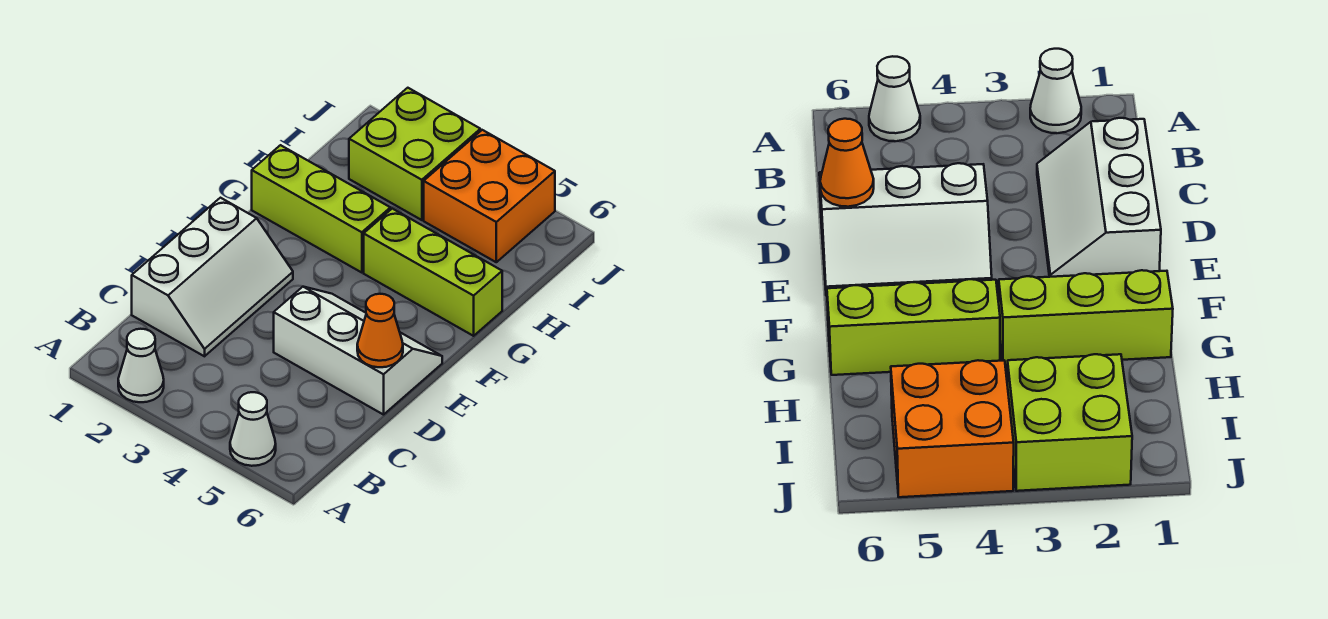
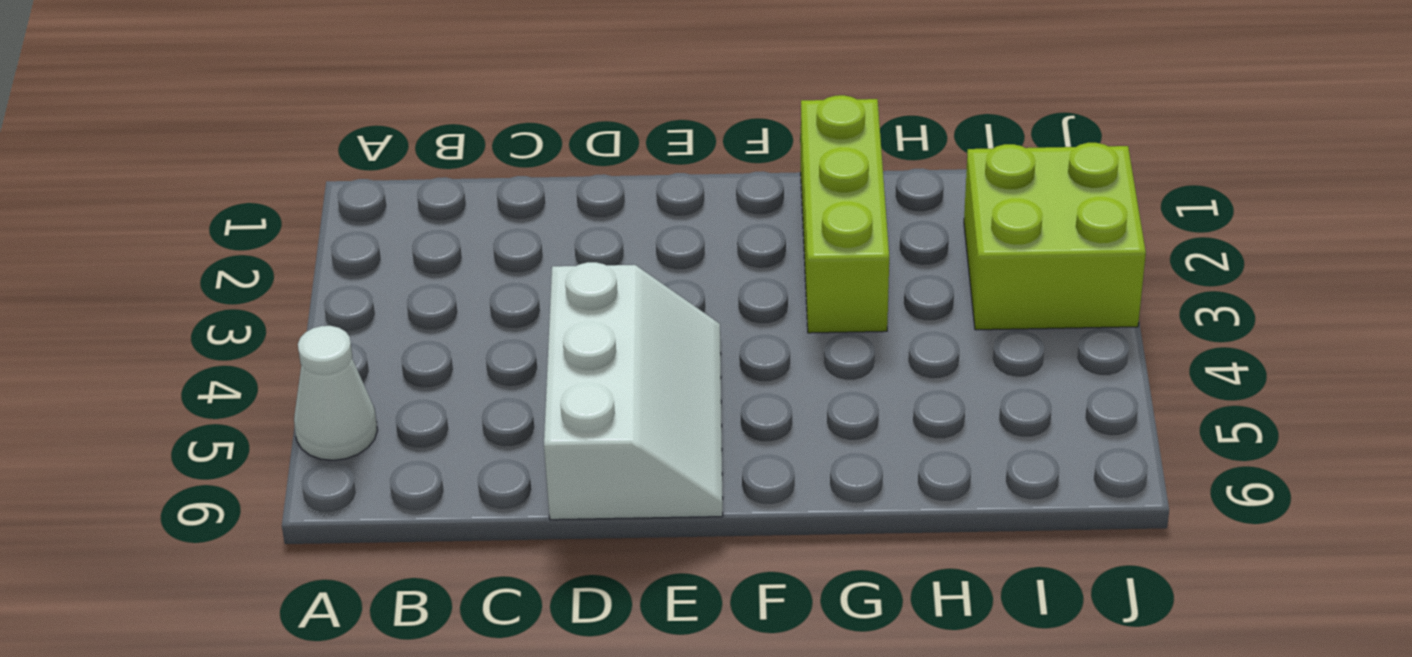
none -> white 1x1 cone [118,329,164,402]
none -> white 2x3 slope [132,198,293,356]

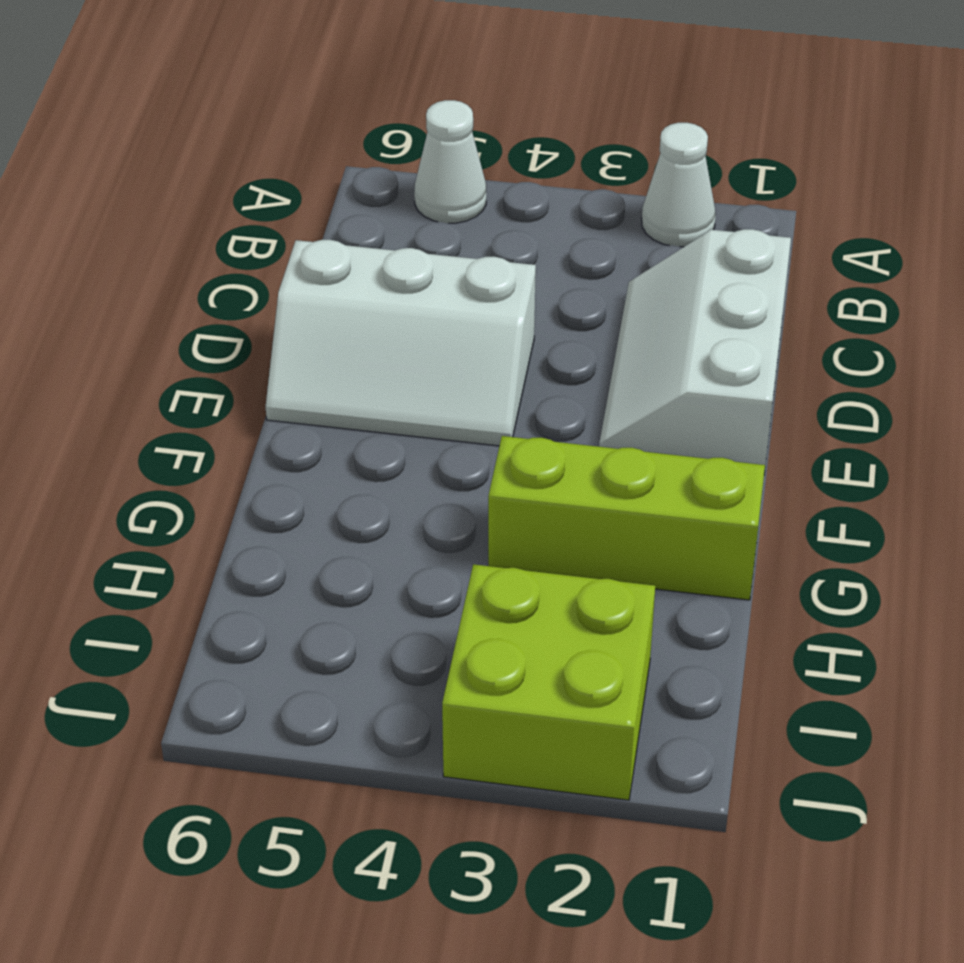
none -> lime 1x3 brick [364,209,502,336]
none -> orange 2x2 brick [424,130,555,262]

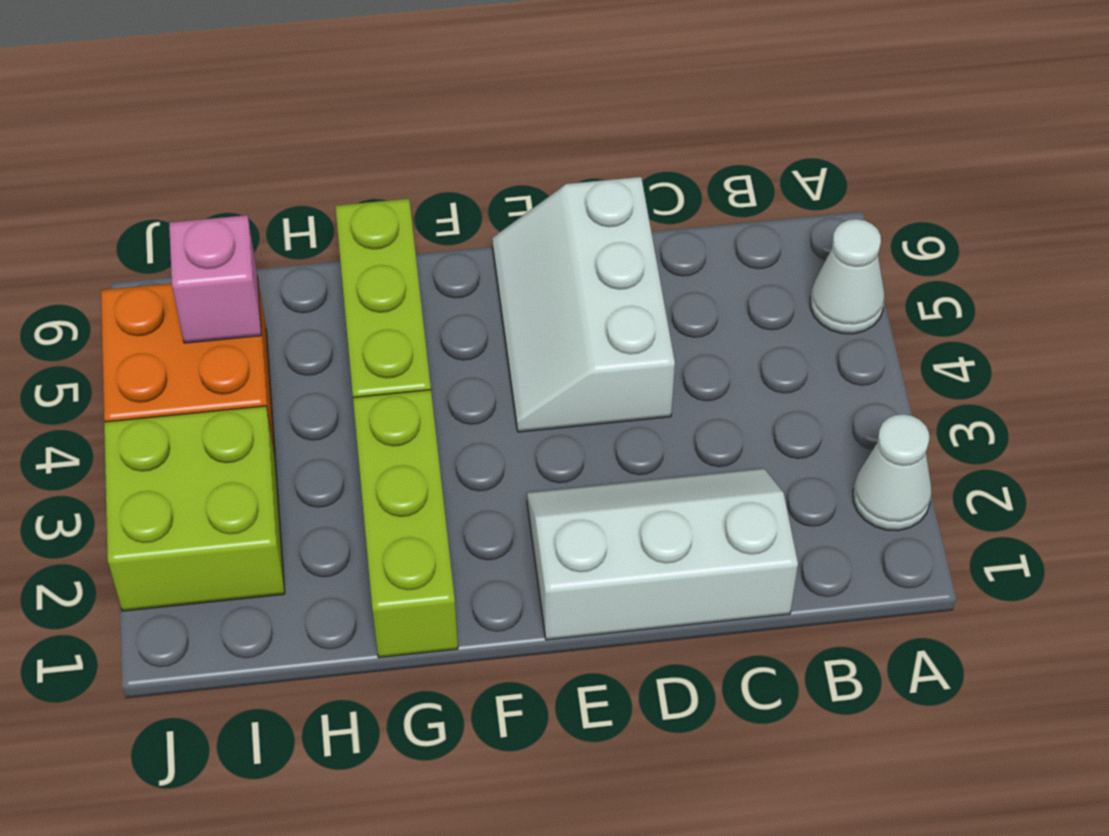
pink 1x1 brick [169,215,262,343] -> none
none -> orange 1x1 cone [357,294,403,367]

